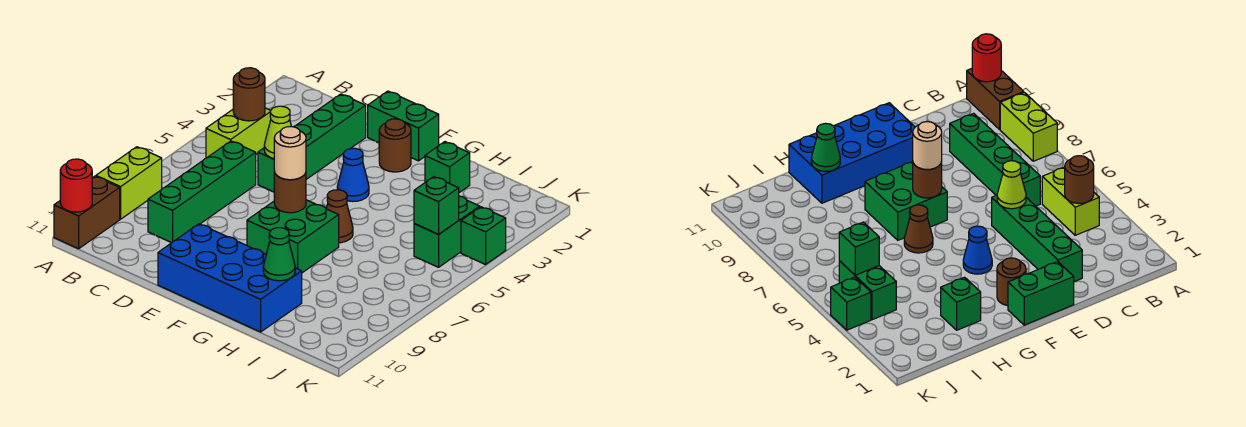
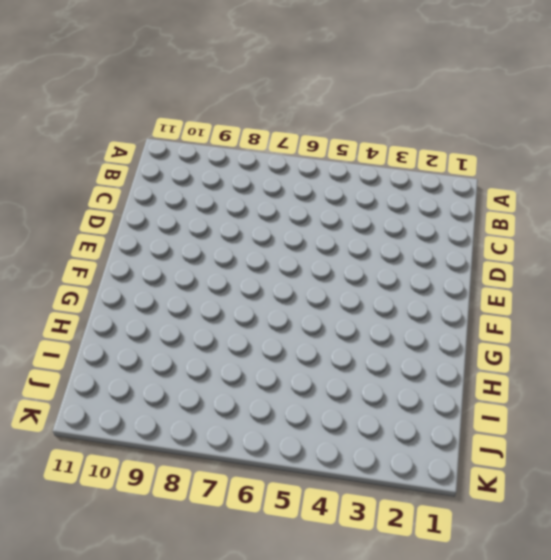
none -> lime 1x2 brick [96,147,162,219]
none -> brown 1x2 brick [54,176,120,249]
none -> lime 1x2 brick [206,108,271,158]

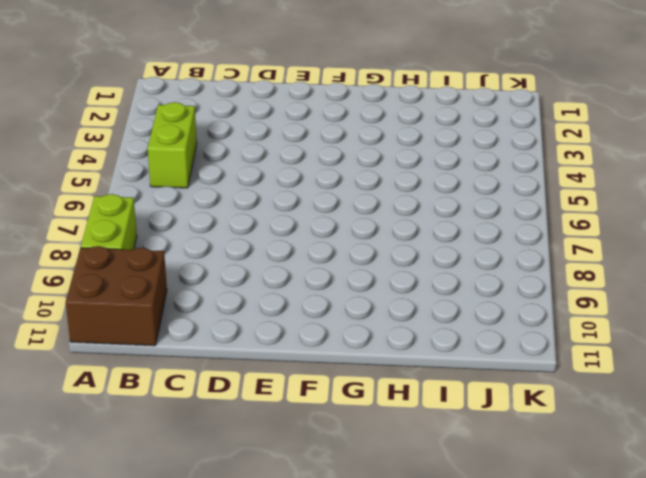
brown 2x2 brick [66,246,167,346] -> brown 1x2 brick [54,176,120,249]
none -> green 1x4 brick [148,141,256,243]
none -> green 1x4 brick [258,94,366,192]
none -> green 1x2 brick [368,91,439,161]

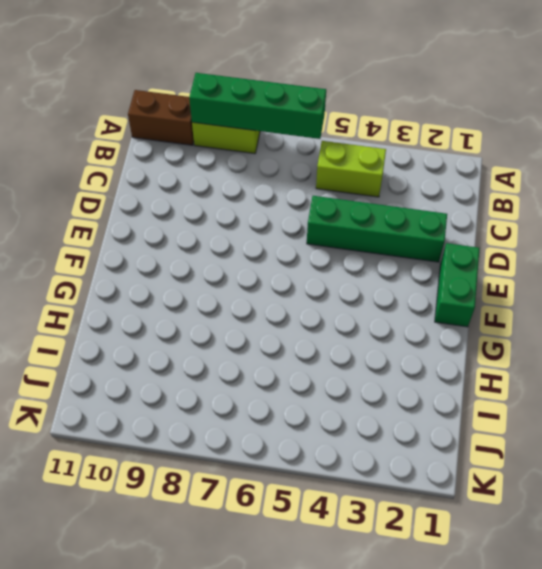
green 1x4 brick [189,73,326,139] -> green 1x4 brick moved to [148,141,256,243]
none -> blue 2x4 brick [158,224,302,332]
none -> brown 1x1 round brick [379,119,411,172]
none -> blue 1x1 cone [337,148,369,202]

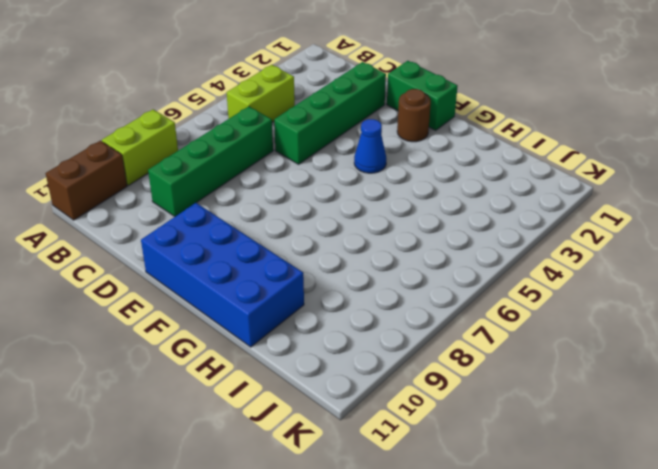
none -> green 2x2 brick [247,200,339,273]
none -> brown 1x1 cone [326,190,353,243]
none -> green 1x1 brick [425,142,470,193]

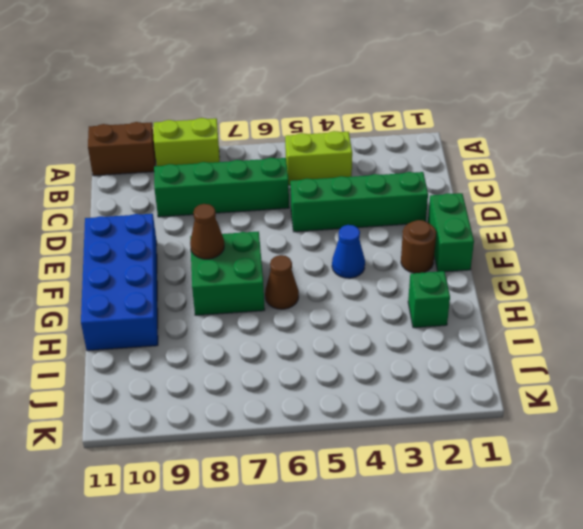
brown 1x1 cone [190,204,224,259] -> none
none -> green 1x2 brick [414,196,480,267]
none -> green 1x1 brick [461,207,506,265]
none -> red 1x1 round brick [60,159,92,212]

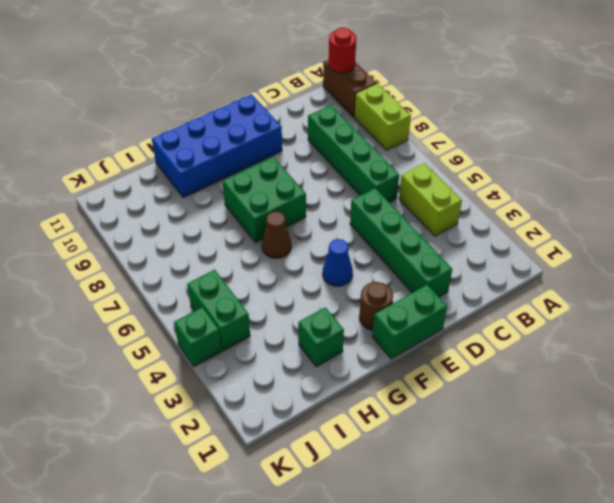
none -> brown 1x1 round brick [233,68,265,121]
none -> lime 1x1 cone [264,106,292,159]
none -> brown 1x1 round brick [274,172,306,213]

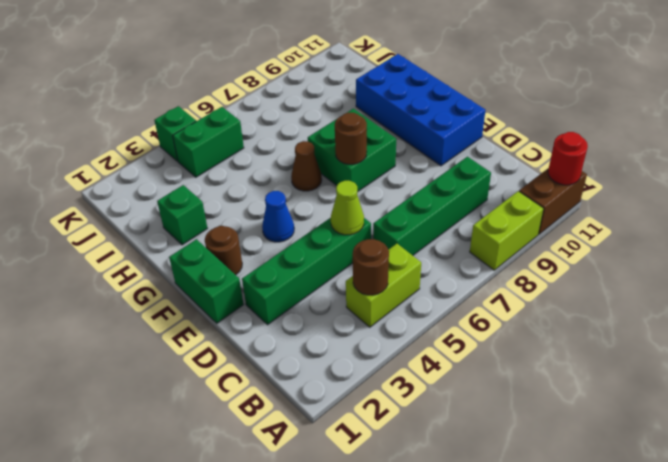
none -> green 1x1 cone [263,228,295,281]
none -> green 1x1 brick [414,177,459,234]
none -> tan 1x1 round brick [274,127,306,180]

